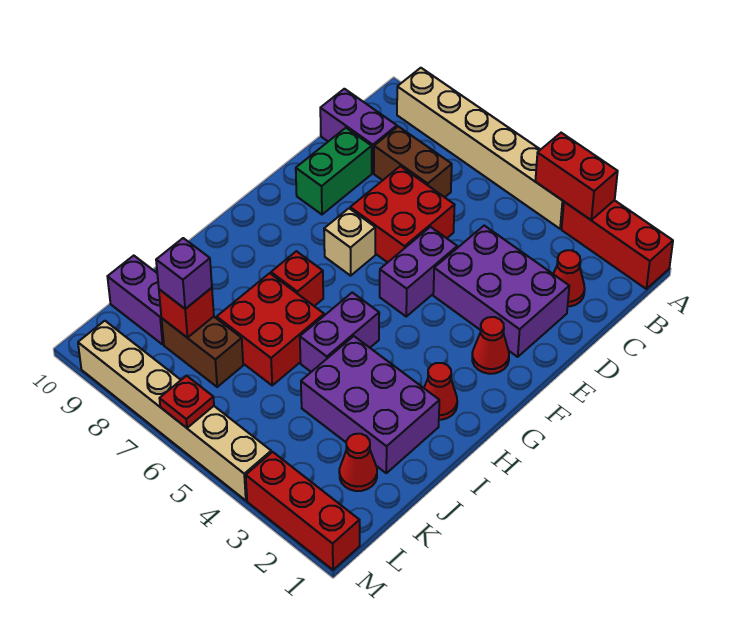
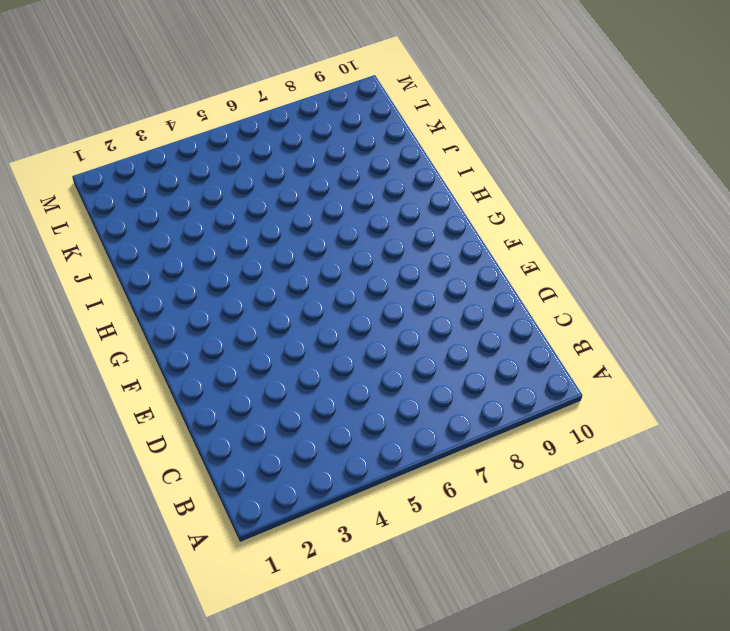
none -> red 1x3 brick [562,200,673,289]
none -> tan 1x6 brick [397,68,564,229]
none -> red 1x1 cone [553,250,585,306]

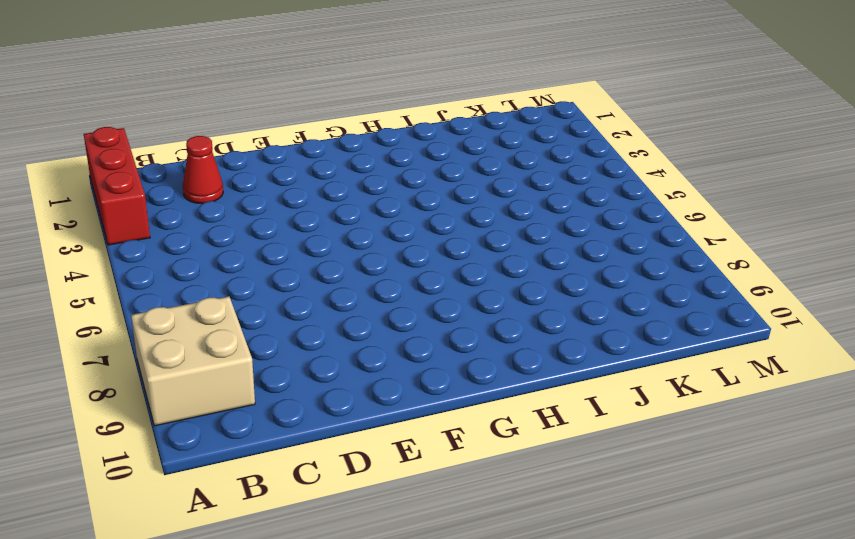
tan 2x2 brick [131,297,255,426] -> tan 1x6 brick [397,68,564,229]
none -> brown 1x2 brick [374,126,452,197]
none -> purple 1x2 brick [320,89,397,173]
none -> purple 2x3 brick [433,226,569,357]

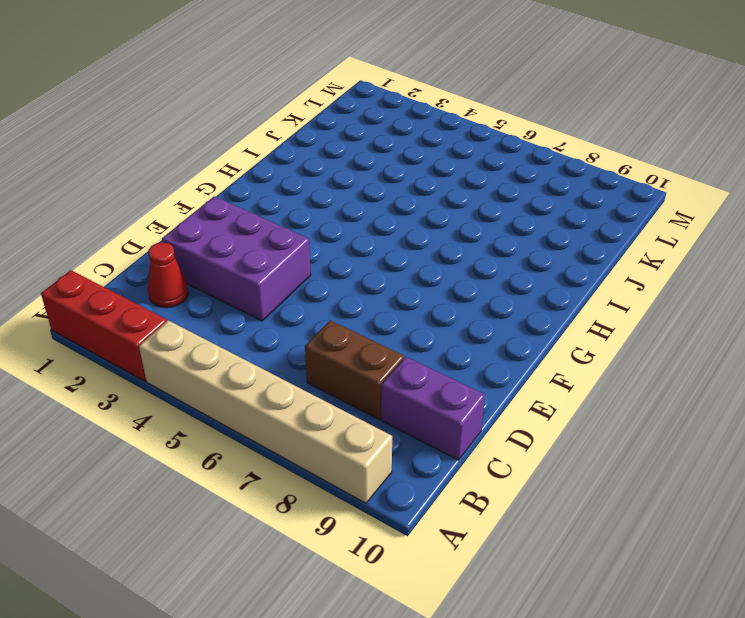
none -> red 2x2 brick [350,166,455,262]
none -> green 1x2 brick [296,128,372,214]
none -> purple 1x2 brick [380,227,457,316]

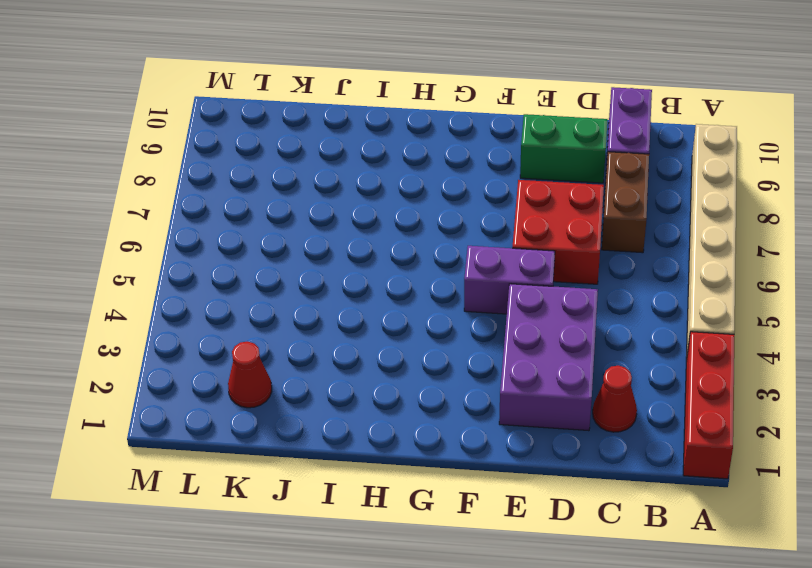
none -> red 1x1 cone [472,317,509,374]
none -> tan 1x1 brick [324,208,375,276]
none -> red 1x1 cone [424,363,457,420]

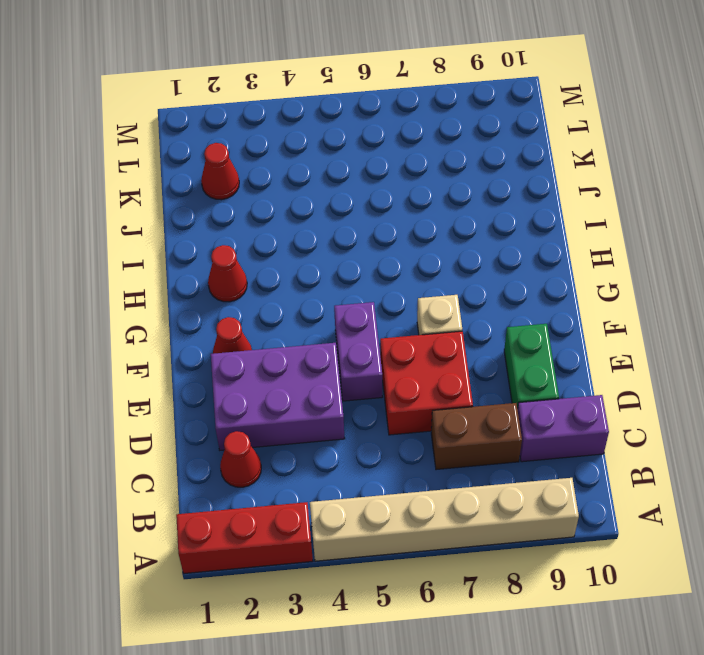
none -> purple 1x2 brick [300,293,379,372]
none -> red 1x1 brick [271,251,323,306]
none -> purple 2x3 brick [301,336,439,473]

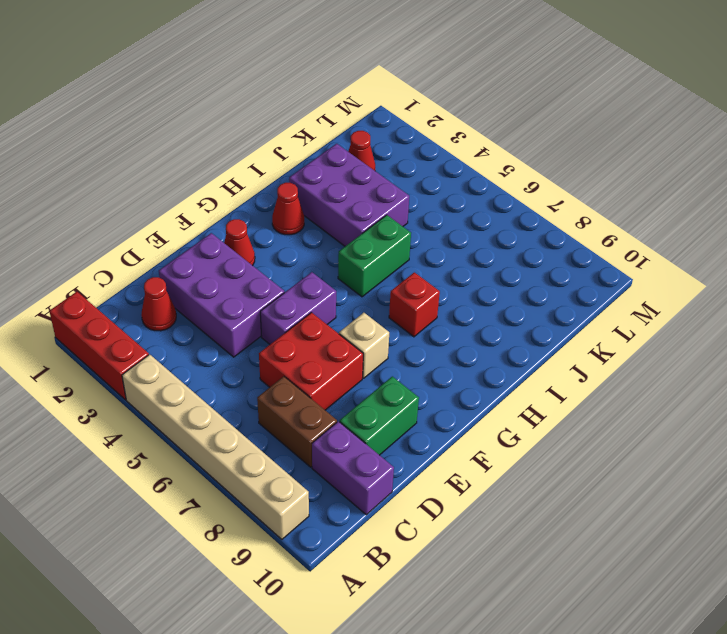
green 1x2 brick [338,215,411,297] -> purple 1x2 brick [300,293,379,372]
none -> red 2x2 brick [217,273,324,385]
none -> brown 1x2 brick [161,317,243,387]
none -> purple 1x2 brick [107,256,164,344]

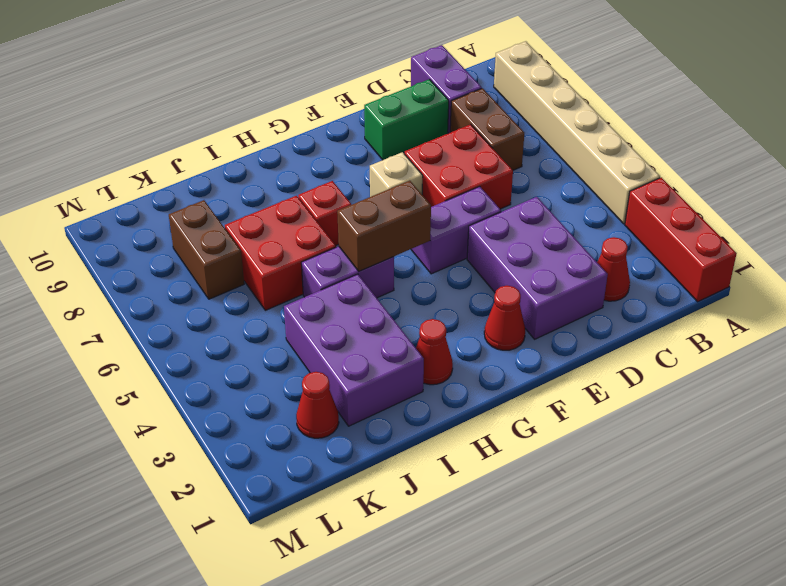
brown 1x2 brick [337,181,431,271] -> none
none -> purple 1x2 brick [107,256,164,344]
none -> red 1x3 brick [246,452,360,570]
none -> tan 1x6 brick [78,321,271,501]

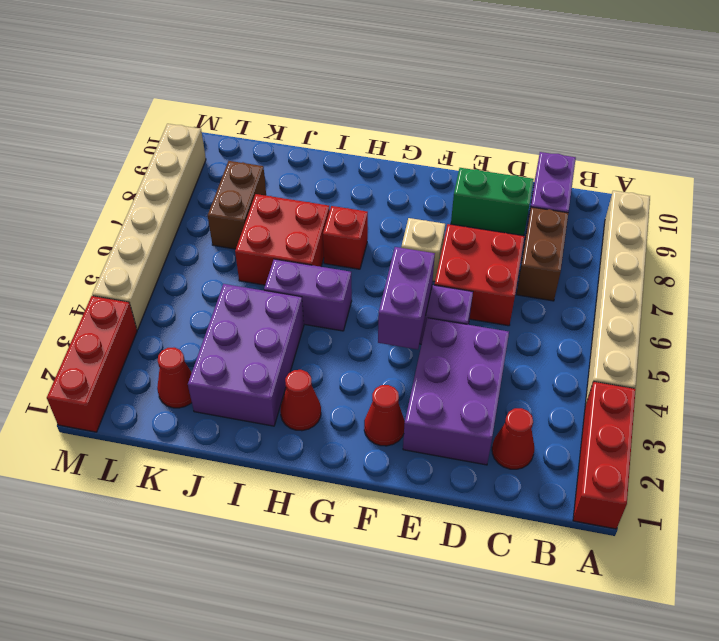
purple 1x2 brick [378,247,435,349] -> purple 1x2 brick moved to [107,256,164,344]
none -> red 1x2 brick [535,133,618,220]
none -> red 1x1 brick [159,288,214,338]
none -> red 1x1 plate [159,376,214,428]

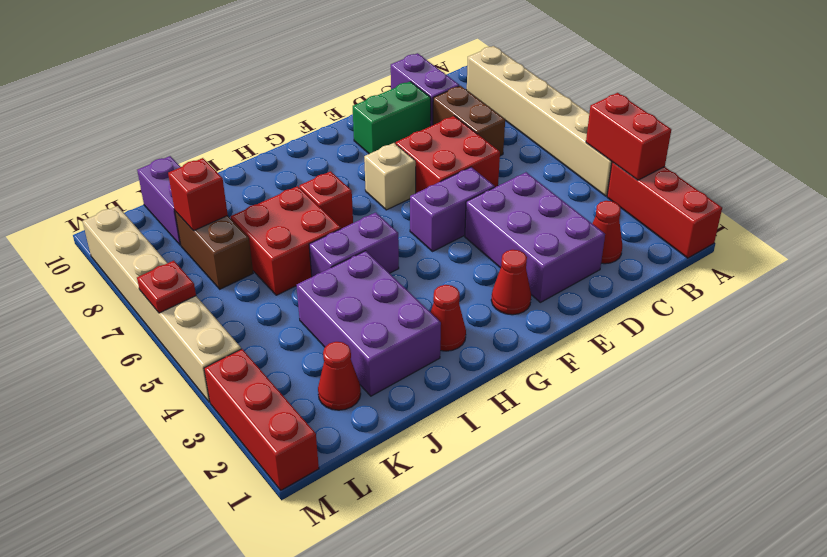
none -> purple 1x1 brick [156,238,212,309]

